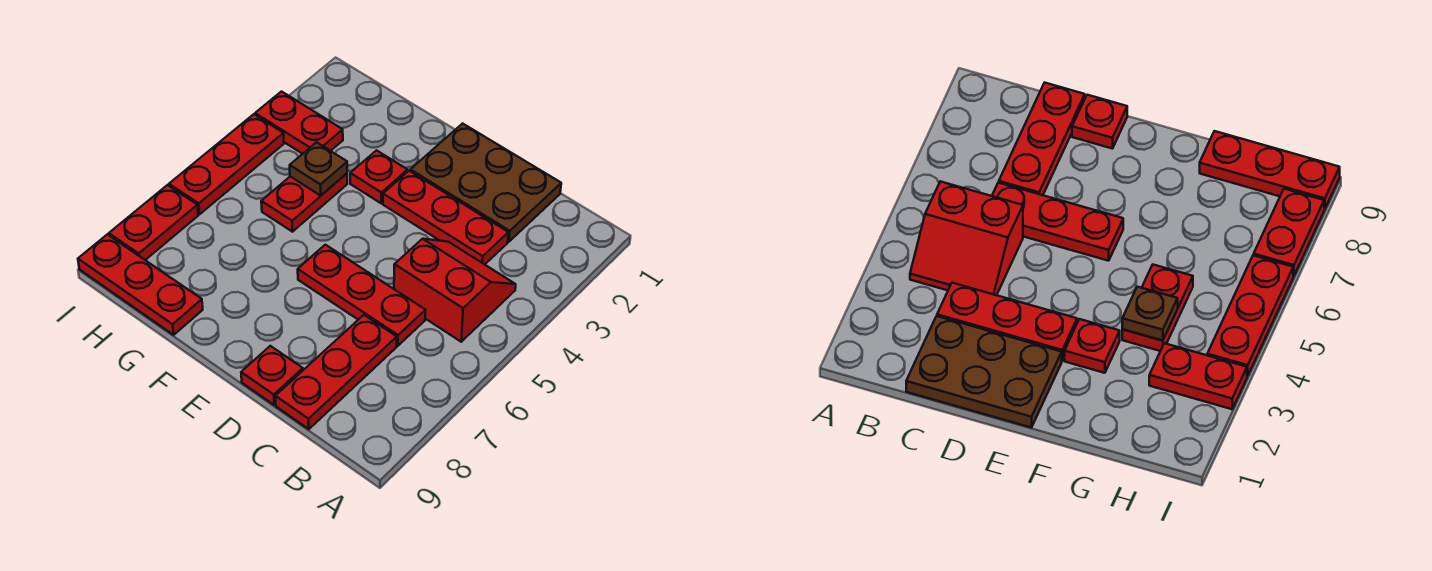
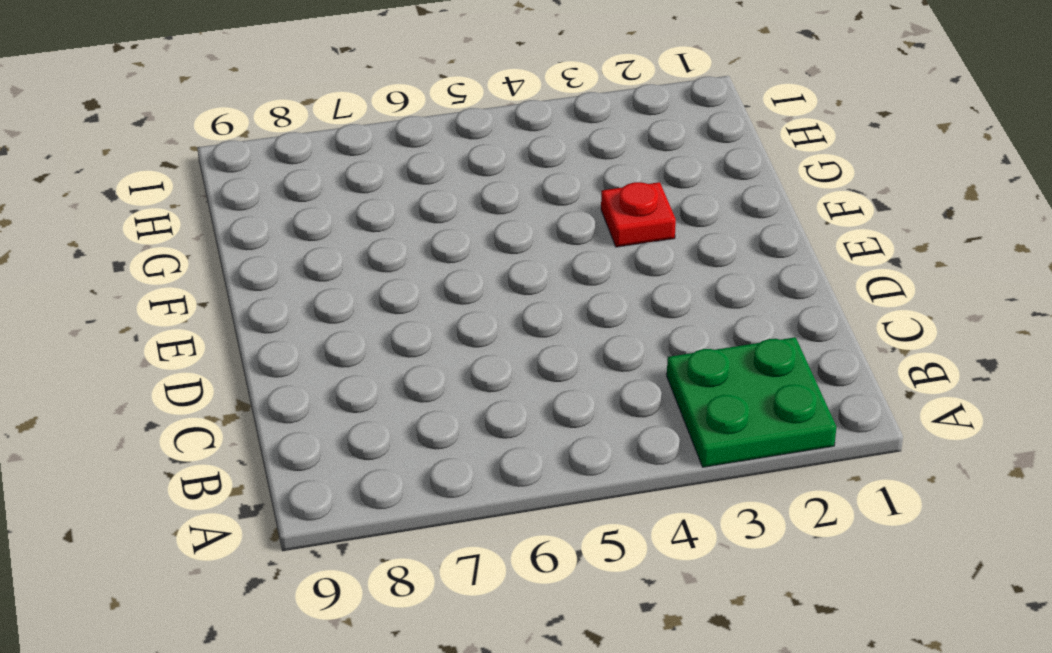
green 2x2 plate [667,337,836,467] -> none
none -> red 2x2 slope [394,239,516,342]
none -> brown 2x3 plate [410,124,561,242]
none -> red 1x3 plate [383,171,508,264]

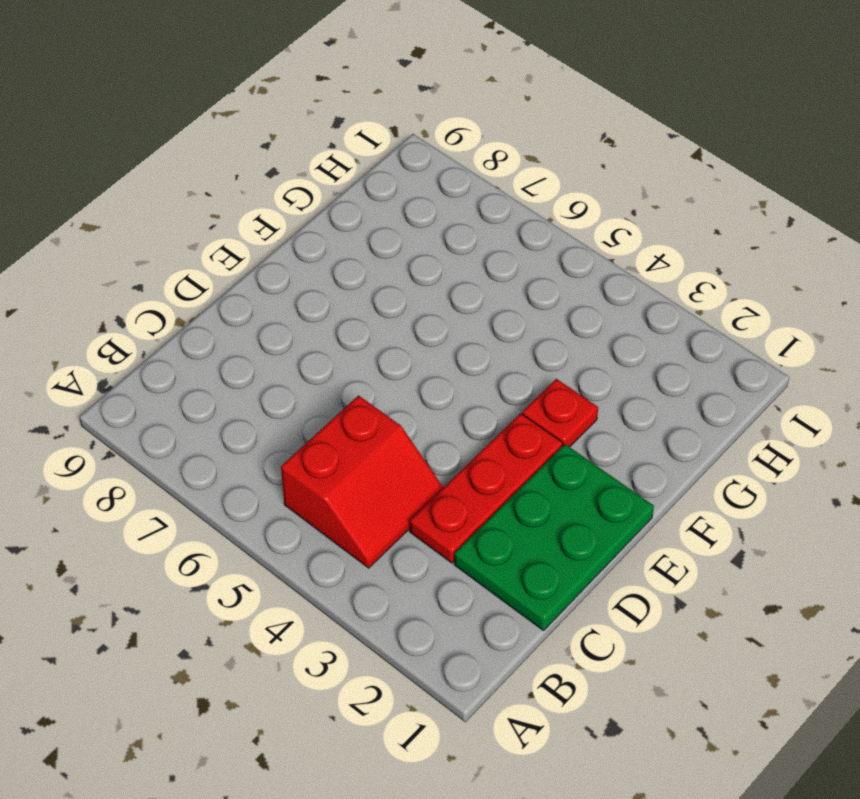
green 2x3 plate [454,444,654,631] -> brown 2x3 plate [410,124,561,242]
none -> red 1x3 plate [298,245,425,346]
none -> red 1x3 plate [275,315,397,429]
none -> red 1x1 plate [241,346,303,405]

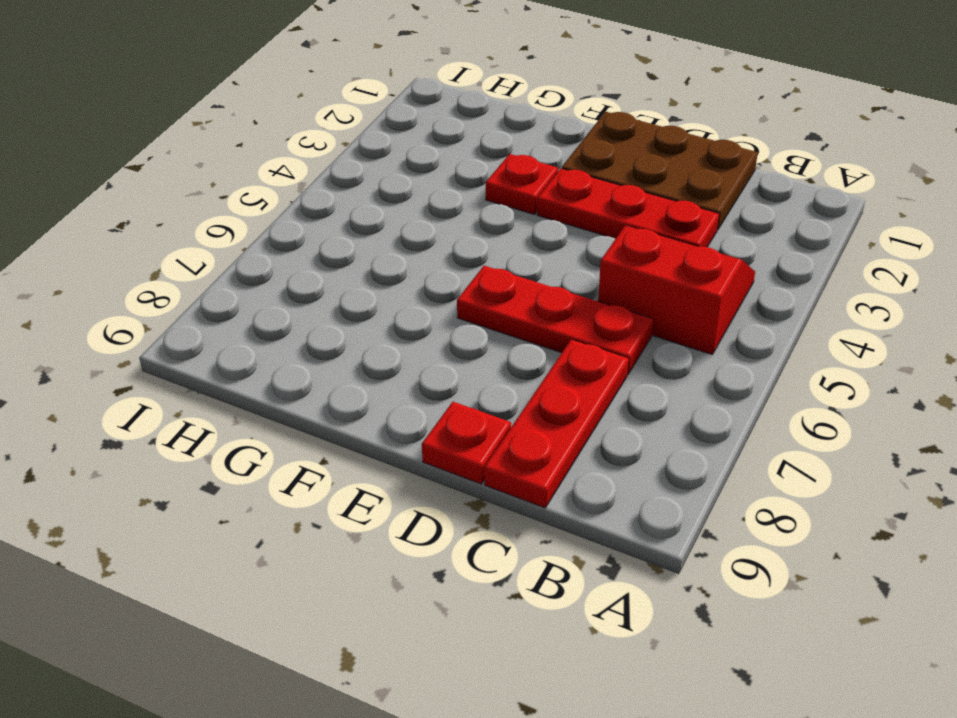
none -> red 1x2 plate [261,174,347,232]
none -> red 1x3 plate [78,234,203,335]
none -> red 1x2 plate [255,92,343,154]

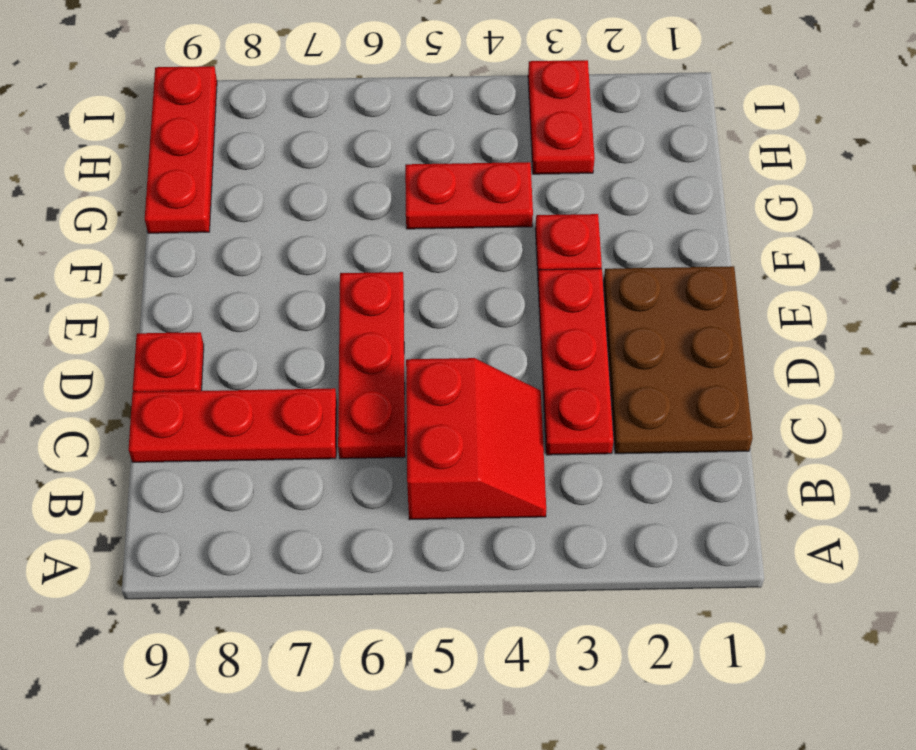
none -> red 1x3 plate [169,114,284,214]
none -> red 1x2 plate [109,185,198,260]
none -> brown 1x1 plate [290,142,347,195]

